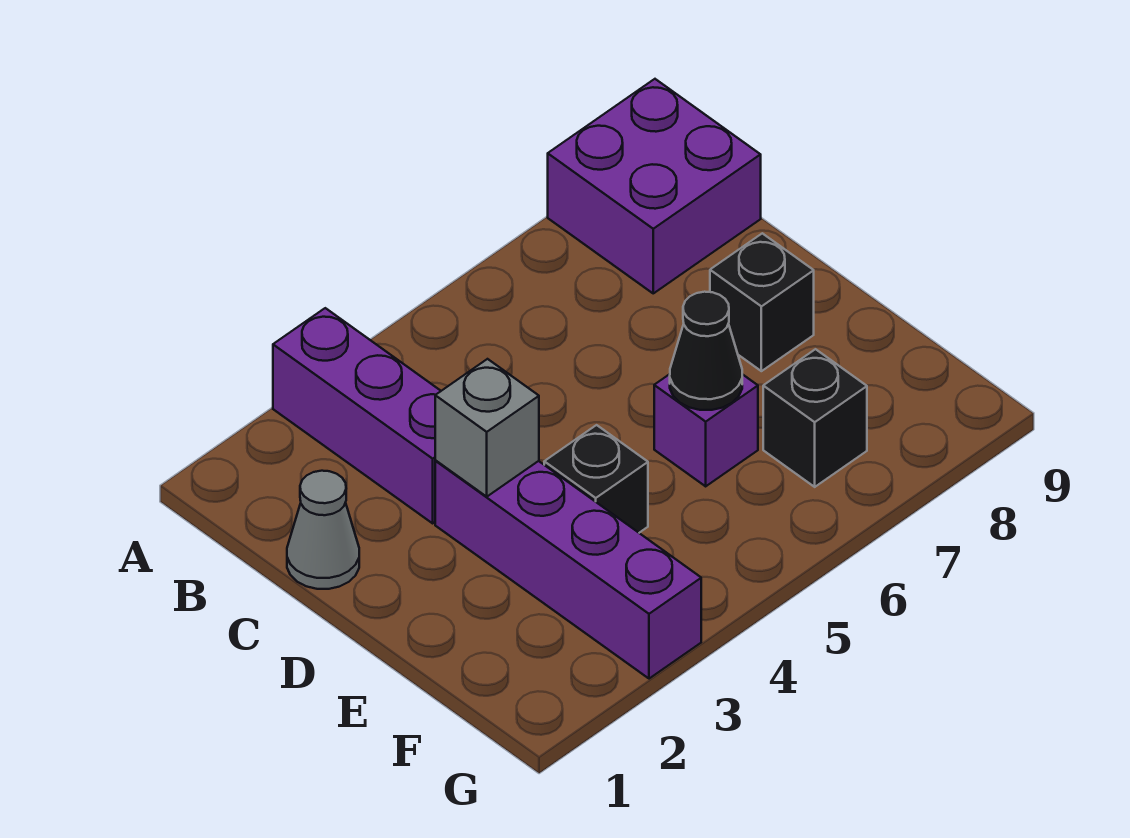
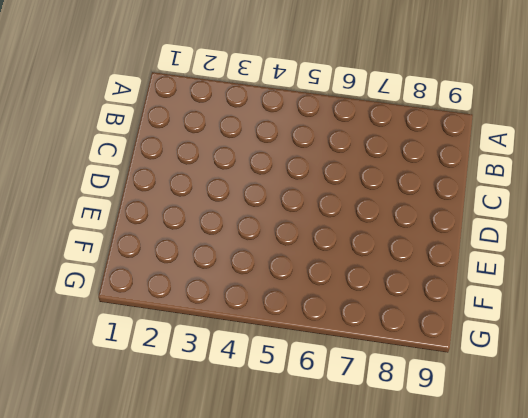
none -> purple 1x3 brick [273,308,441,523]
none -> purple 2x2 brick [548,79,761,293]

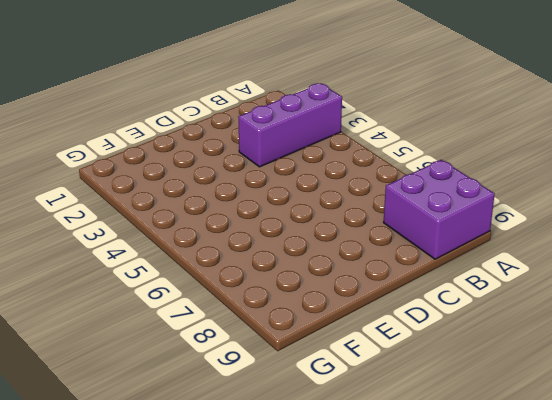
none -> grey 1x1 cone [287,471,359,589]
none -> purple 1x4 brick [435,460,701,679]

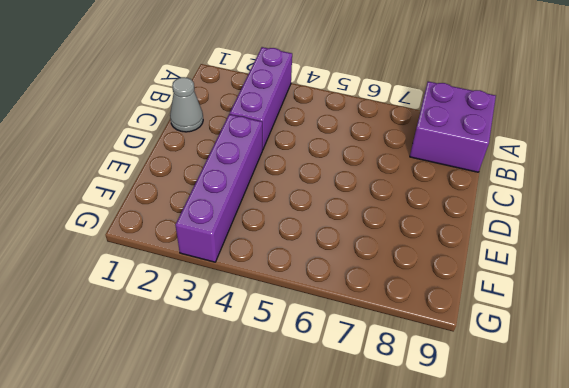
none -> black 1x1 brick [710,233,814,371]
none -> black 1x1 brick [544,425,648,533]

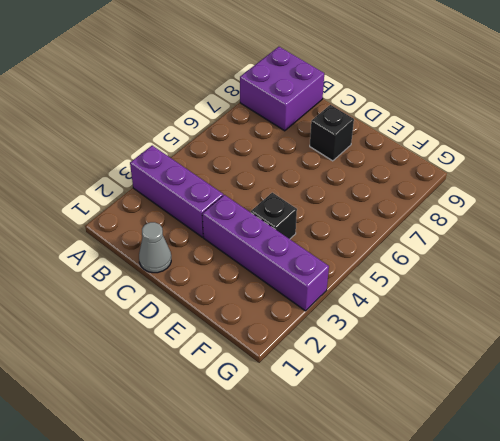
none -> purple 1x1 brick [654,374,758,486]
none -> black 1x1 brick [763,349,867,487]

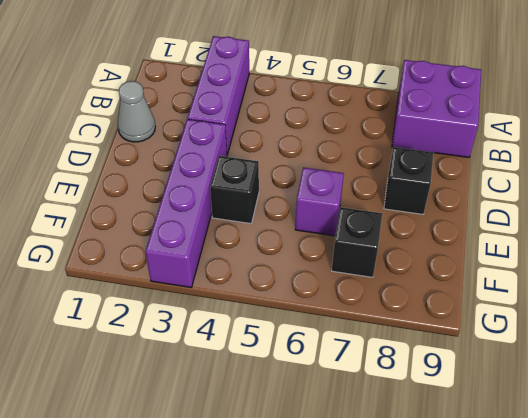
none -> grey 1x1 brick [435,359,539,497]
none -> black 1x1 cone [670,292,742,410]

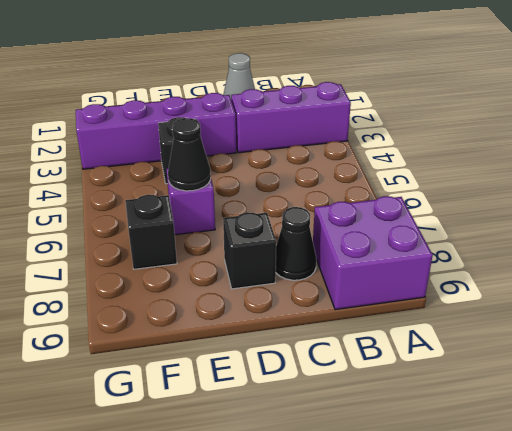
black 1x1 cone [276,207,316,280] -> none
none -> grey 1x1 brick [435,359,539,497]

